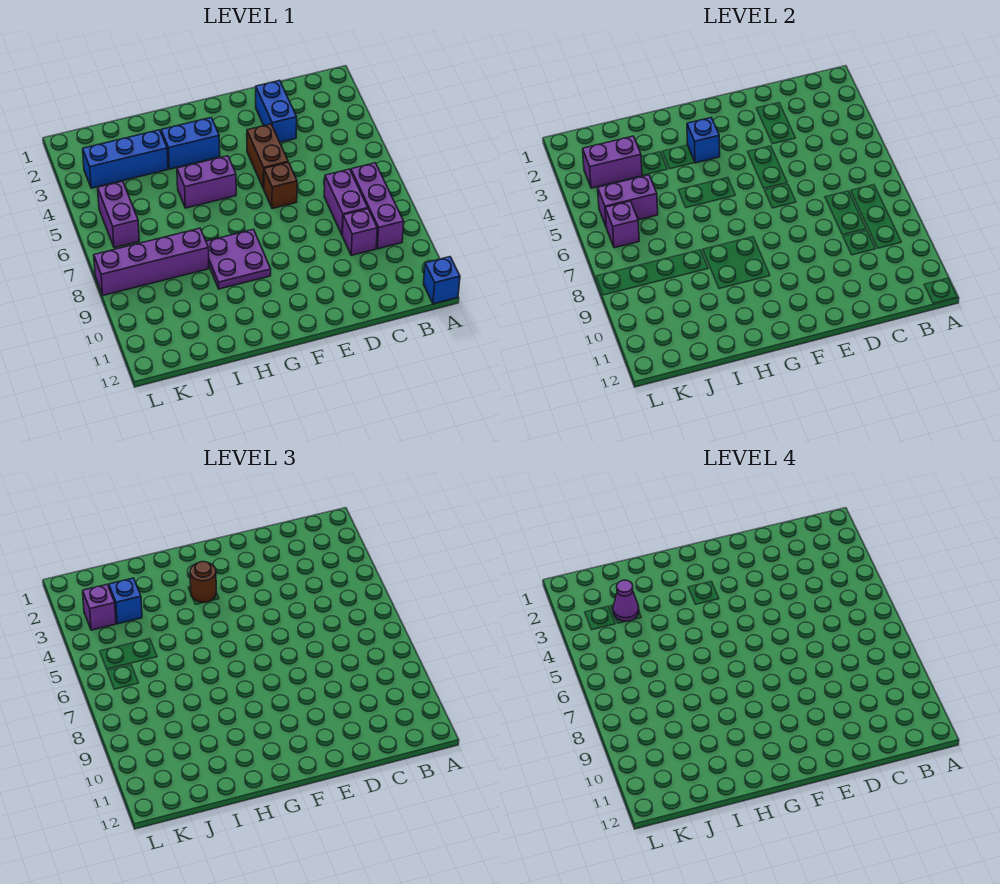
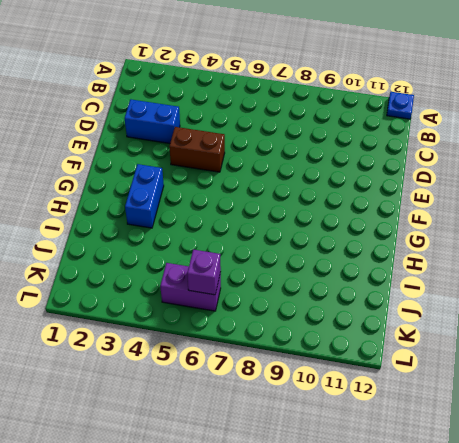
blue 1x1 plate [387,92,414,119] -> blue 1x1 brick [424,257,460,304]
none -> purple 1x3 brick [351,163,404,249]
none -> purple 1x2 brick [324,169,368,235]
none -> purple 1x1 brick [342,209,377,255]

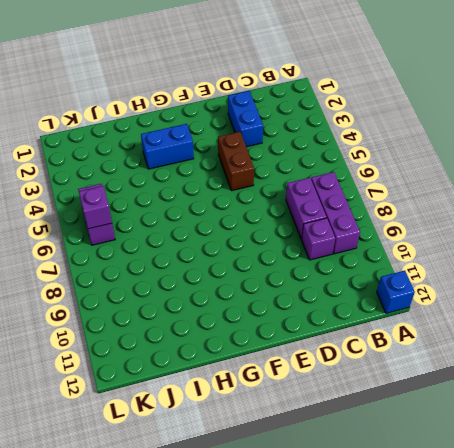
none -> brown 1x1 brick [264,162,297,209]
none -> purple 1x2 brick [177,156,236,208]
none -> purple 2x2 plate [206,229,271,289]

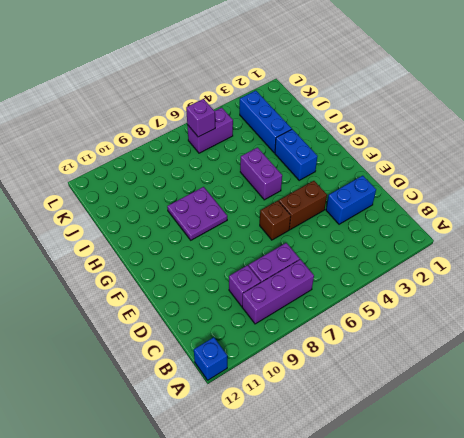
none -> purple 1x4 brick [94,228,209,295]
none -> blue 1x1 brick [687,118,720,163]
none -> purple 1x2 brick [583,136,642,188]

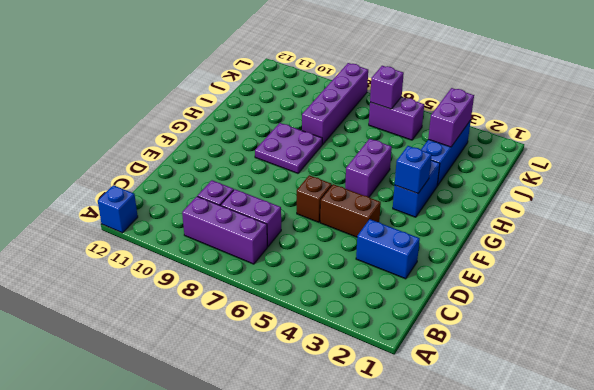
none -> purple 1x2 brick [598,175,658,226]
none -> brown 1x1 round brick [190,562,216,602]
none -> blue 1x1 brick [109,578,142,624]

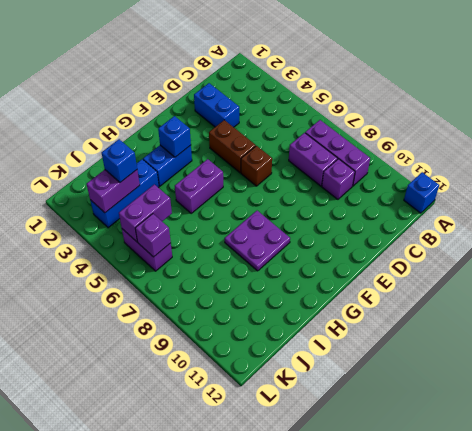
none -> purple 1x4 brick [94,228,209,295]
none -> brown 1x1 round brick [190,562,216,602]
none -> purple 1x1 brick [83,585,116,630]

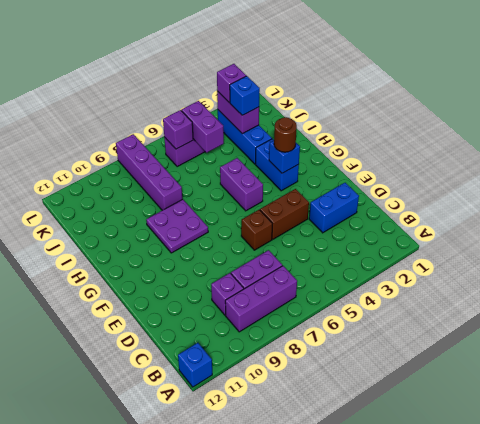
none -> purple 1x1 cone [613,580,639,621]

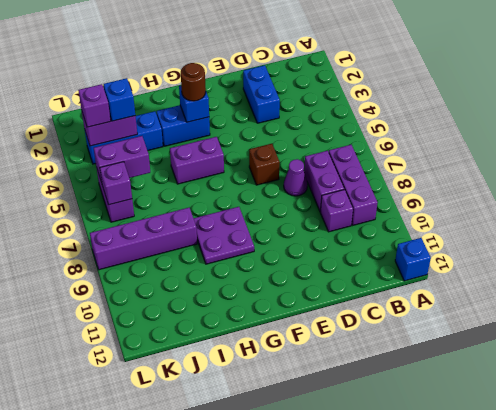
purple 1x1 cone [284,159,308,196] -> purple 1x1 cone moved to [613,580,639,621]
none -> brown 1x2 brick [247,124,288,189]

